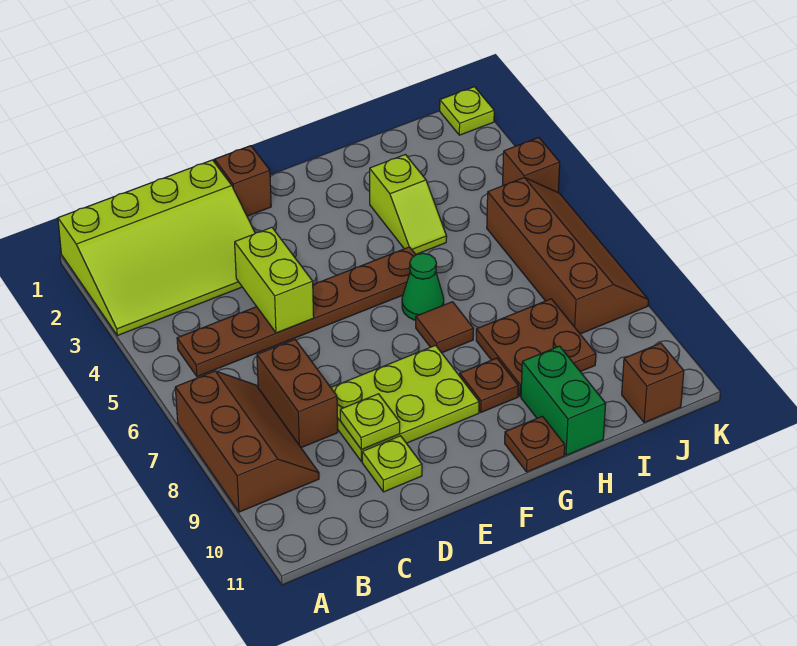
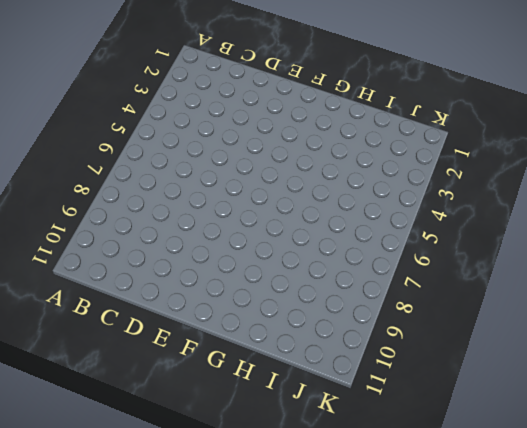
none -> lime 3x4 slope [58,160,255,336]
none -> brown 2x3 slope [175,371,319,512]
none -> brown 1x6 plate [177,247,416,377]

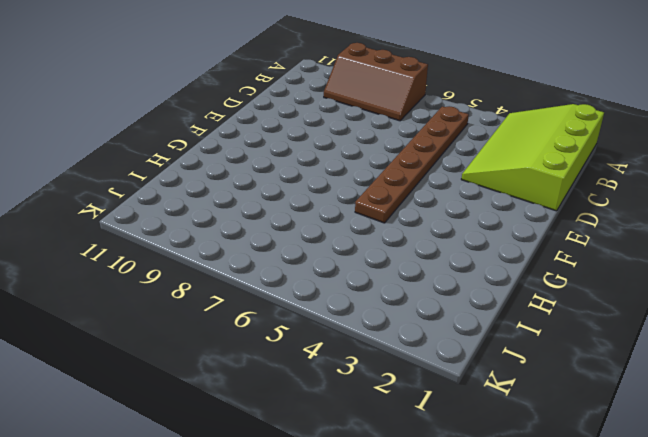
none -> brown 1x2 brick [257,340,338,448]
none -> lime 2x3 plate [331,345,479,462]
none -> lime 1x1 plate [362,436,422,492]

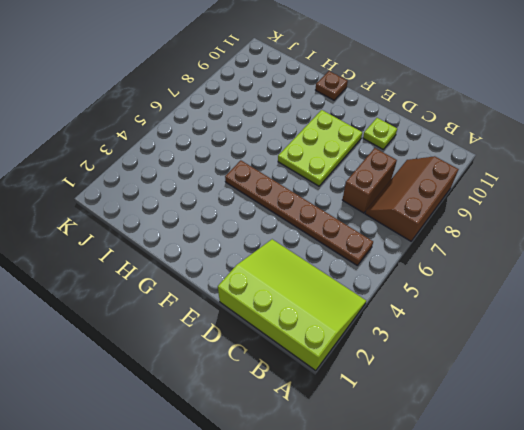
lime 2x3 plate [278,110,362,186] -> lime 2x3 plate turned to [331,345,479,462]
none -> brown 1x1 brick [215,146,271,216]
none -> green 1x1 cone [402,253,444,320]
none -> brown 1x1 tile [416,302,474,353]

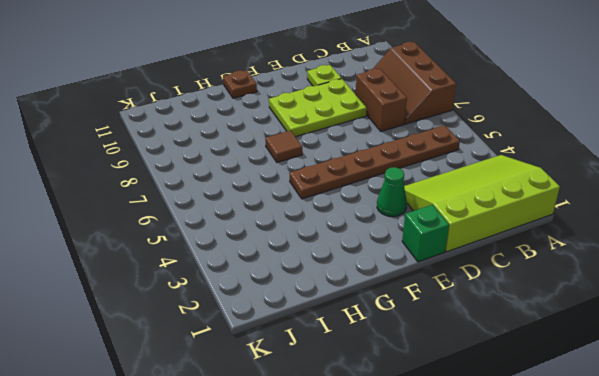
green 1x1 brick [402,205,449,262] -> brown 1x1 brick [215,146,271,216]
green 1x1 cone [377,167,407,217] -> green 1x1 cone moved to [402,253,444,320]
none -> brown 1x1 plate [460,358,518,412]
none -> lime 1x2 slope [370,155,447,255]
none -> brown 2x2 plate [476,299,596,396]

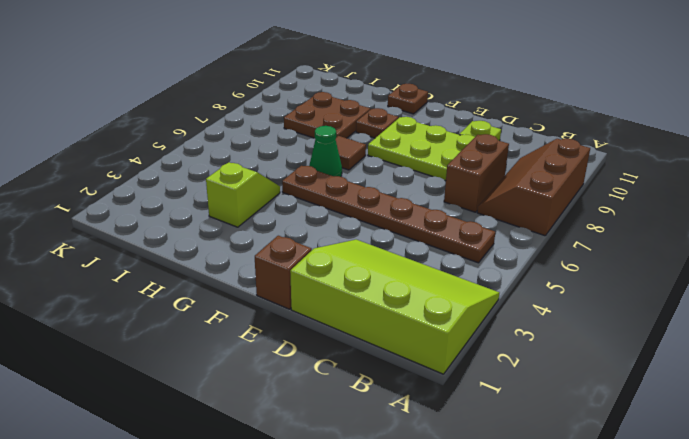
none -> green 1x2 brick [521,346,606,455]
none -> brown 2x4 slope [487,178,648,334]
none -> brown 1x1 brick [622,343,684,423]

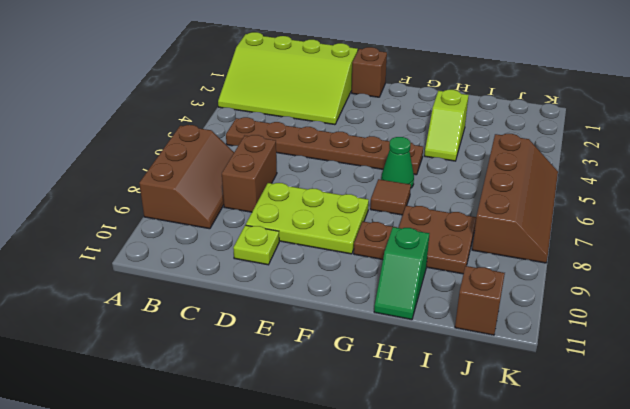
green 1x2 slope [374,227,429,320] -> green 1x2 brick [521,346,606,455]
none -> brown 1x1 plate [505,416,565,472]
none -> lime 1x1 plate [440,87,494,135]
none -> brown 1x1 brick [503,138,560,192]

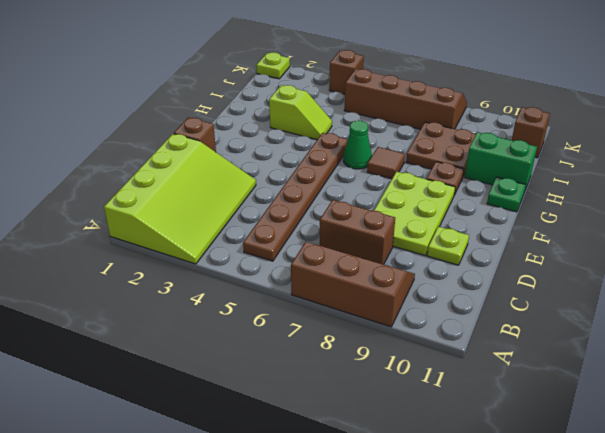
green 1x1 plate [487,177,526,212] -> brown 1x1 plate [505,416,565,472]
none -> lime 1x2 brick [235,227,314,333]
none -> lime 1x1 plate [340,394,400,449]

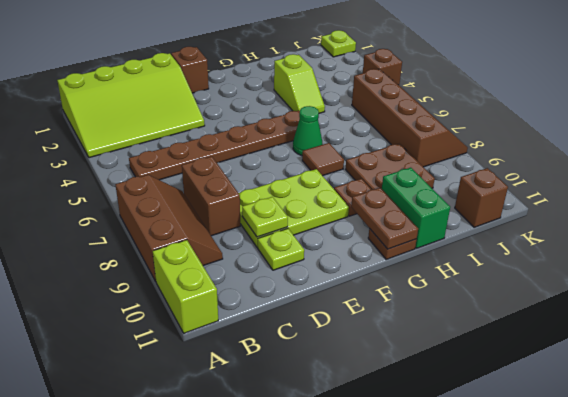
lime 1x2 brick [153,240,218,333] -> lime 1x2 brick moved to [235,227,314,333]
brown 1x2 plate [351,188,418,249] -> none

